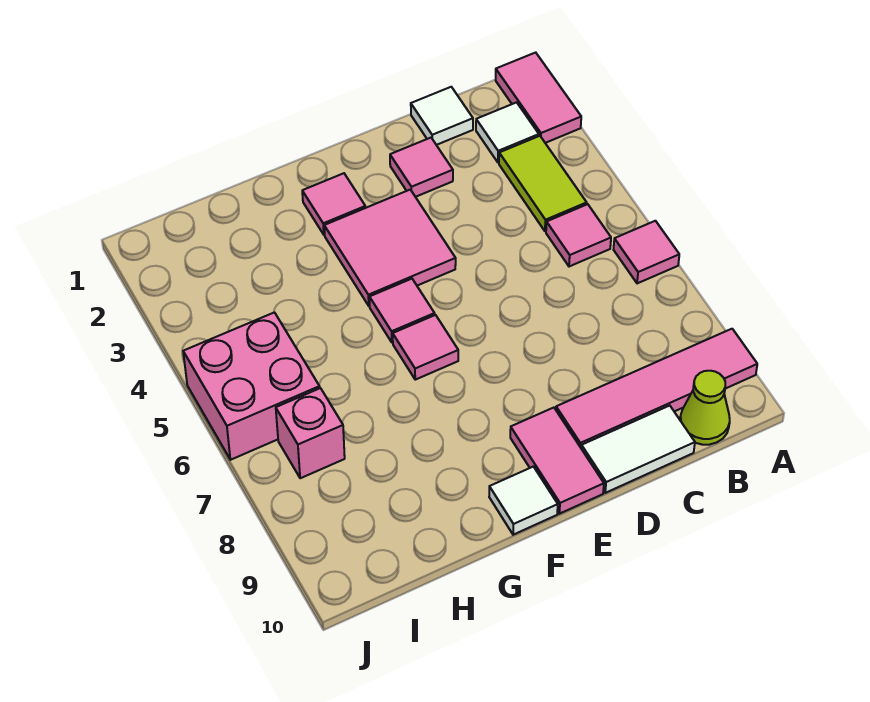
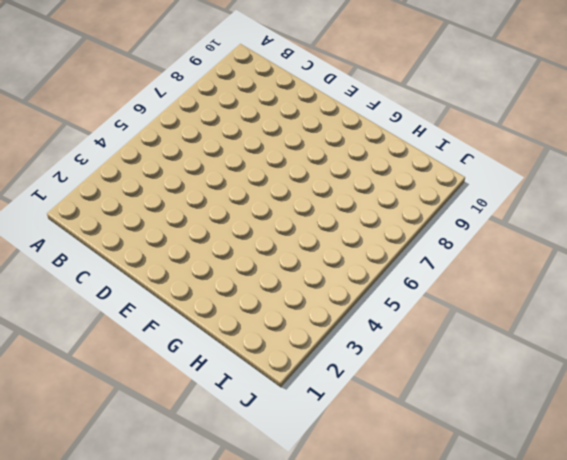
none -> pink 1x2 tile [496,53,581,143]
none -> pink 1x1 tile [614,221,679,283]
none -> pink 1x4 tile [556,329,757,448]

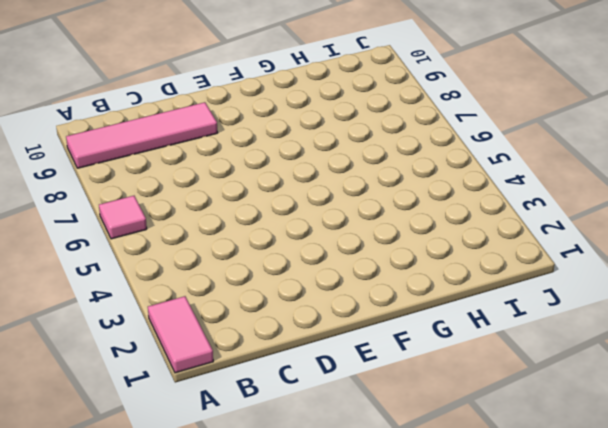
none -> white 1x1 tile [476,102,539,162]
none -> lime 1x2 tile [499,136,587,231]
none -> pink 1x1 tile [546,204,611,267]

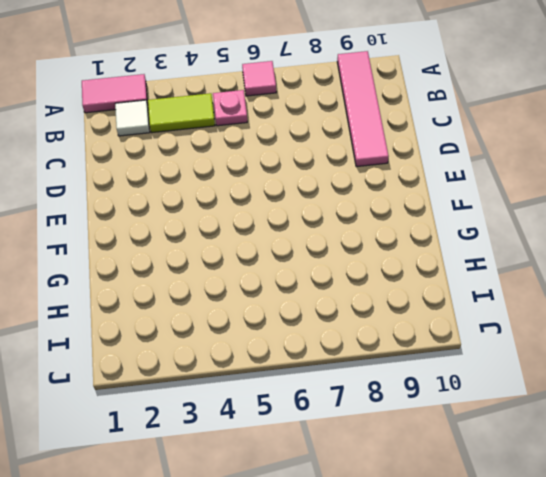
pink 1x1 plate [213,90,247,126] -> pink 1x1 tile [546,204,611,267]
none -> lime 1x1 cone [680,371,730,445]
none -> white 1x1 tile [411,87,473,145]
none -> white 1x2 tile [581,406,695,493]

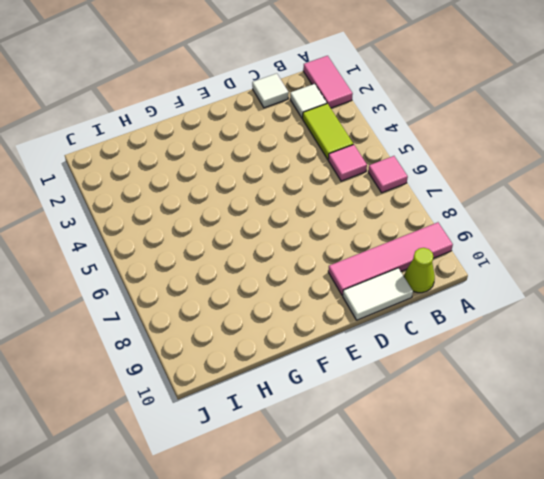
none -> pink 1x1 tile [390,138,453,197]
none -> pink 2x2 tile [324,190,456,306]
none -> pink 1x2 tile [510,408,604,514]

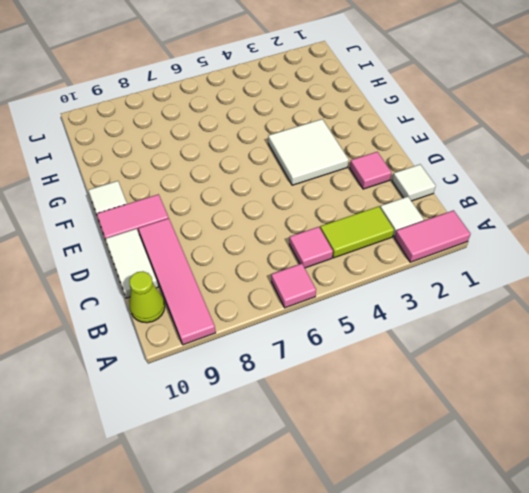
white 2x2 tile [268,119,349,185] -> pink 2x2 tile [324,190,456,306]
none -> pink 1x1 tile [302,173,365,235]
none -> pink 1x1 tile [370,279,435,342]
none -> pink 1x1 tile [393,315,458,380]

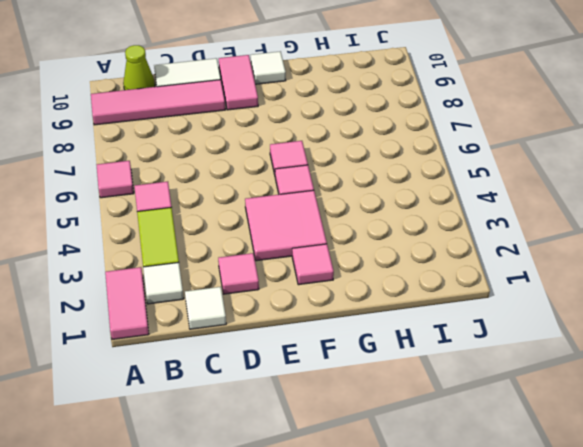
none -> pink 2x2 brick [183,312,320,460]
none -> pink 1x1 brick [276,388,345,478]

